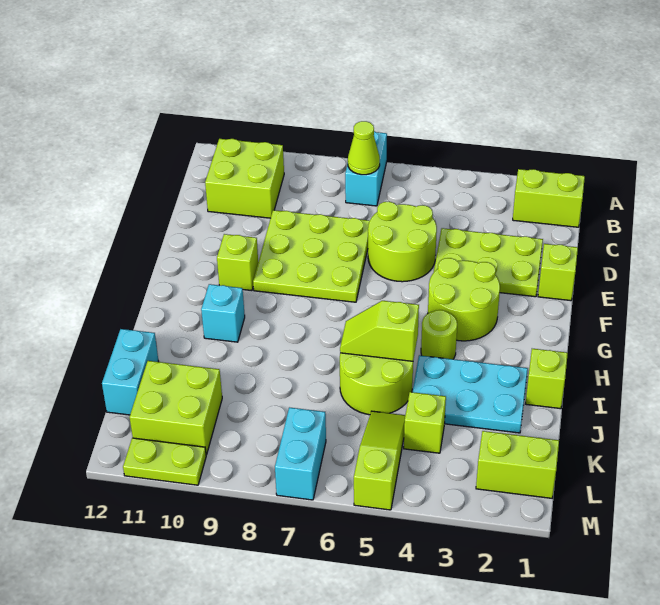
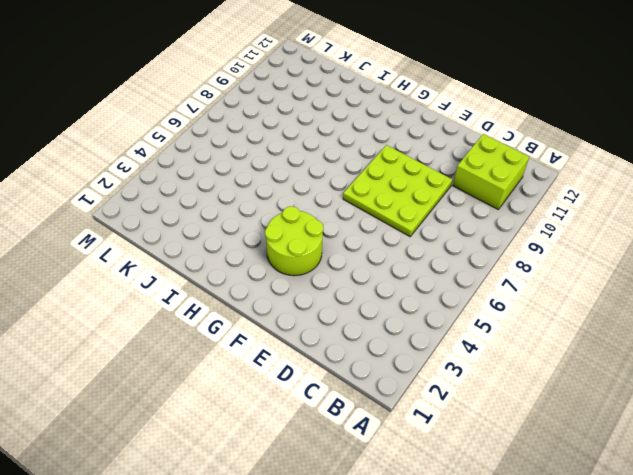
none -> cyan 1x2 brick [345,131,387,206]
none -> lime 1x2 brick [513,169,585,227]
none -> lime 2x3 plate [434,228,543,297]

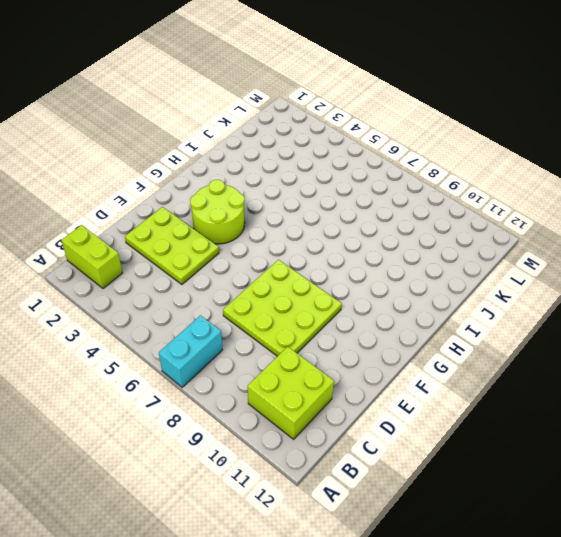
none -> lime 2x2 round brick [368,202,437,282]
none -> lime 1x1 brick [538,244,578,301]
none -> lime 1x1 brick [217,234,258,291]

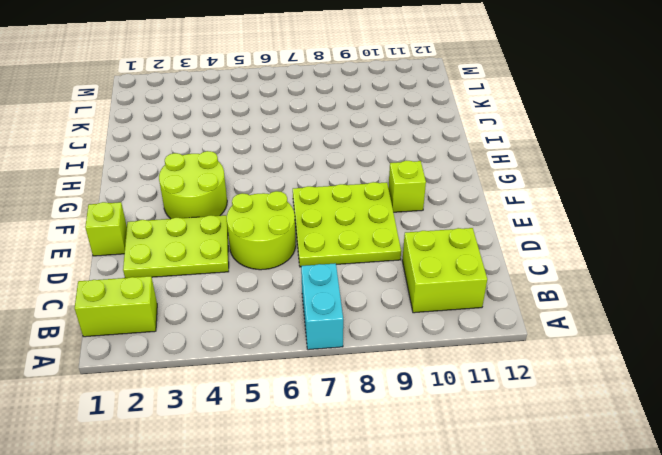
none -> lime 1x1 round brick [421,310,457,359]
none -> cyan 1x1 brick [201,284,245,342]
none -> lime 1x1 brick [526,349,568,409]

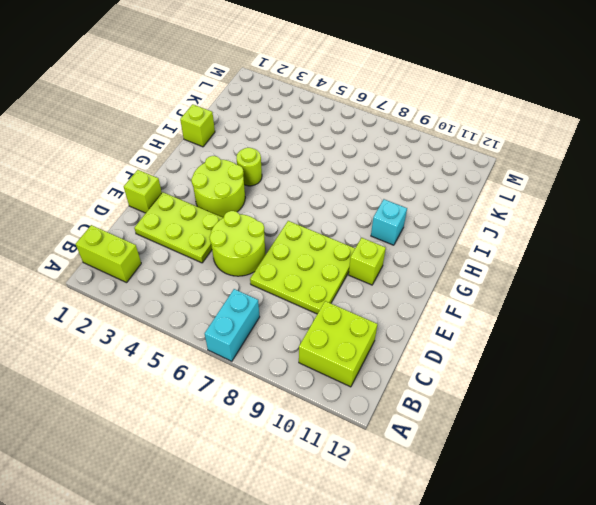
none -> cyan 2x3 plate [413,355,528,433]
none -> lime 2x2 round brick [340,353,413,415]
none -> cyan 1x2 brick [102,329,159,415]

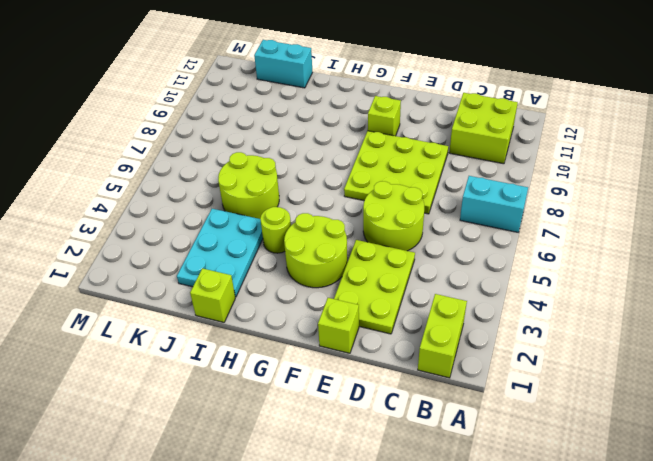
none -> cyan 1x1 brick [201,284,245,342]
none -> lime 1x1 brick [404,392,446,453]
none -> lime 1x3 slope [354,411,405,510]

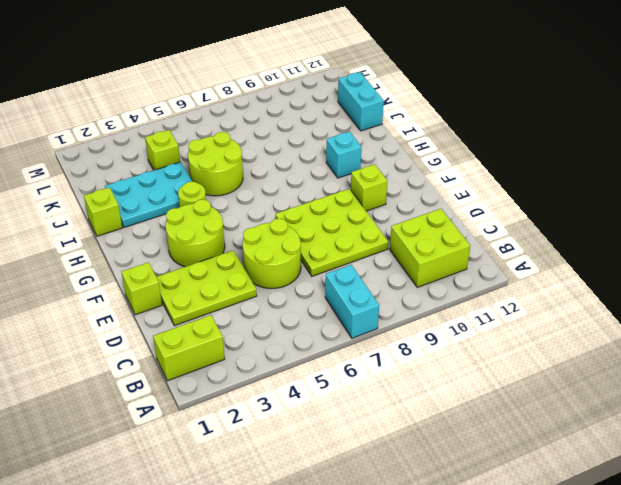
none -> lime 1x3 slope [354,411,405,510]
none -> lime 2x2 brick [130,361,222,455]
none -> lime 1x2 brick [476,431,559,498]

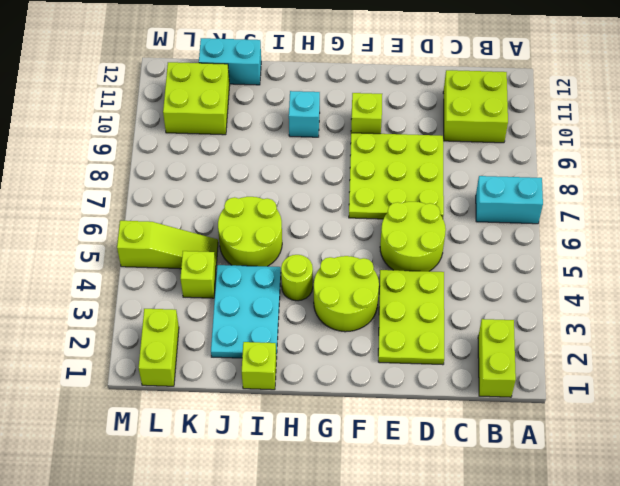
none -> lime 1x1 brick [538,244,578,301]
none -> cyan 1x2 brick [275,407,326,500]
none -> lime 1x2 plate [123,438,206,485]

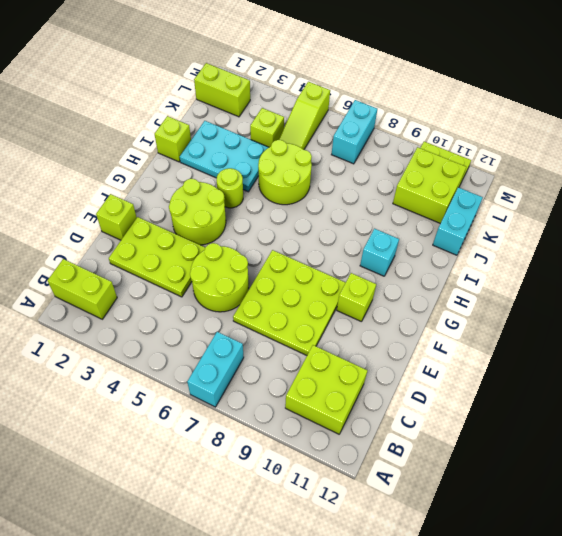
none -> lime 1x1 cone [348,121,380,175]
none -> lime 1x2 slope [340,301,419,361]

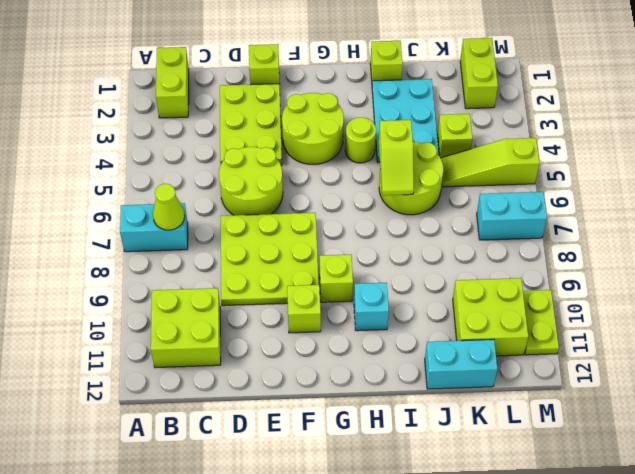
lime 1x1 brick [320,255,353,302] -> none

